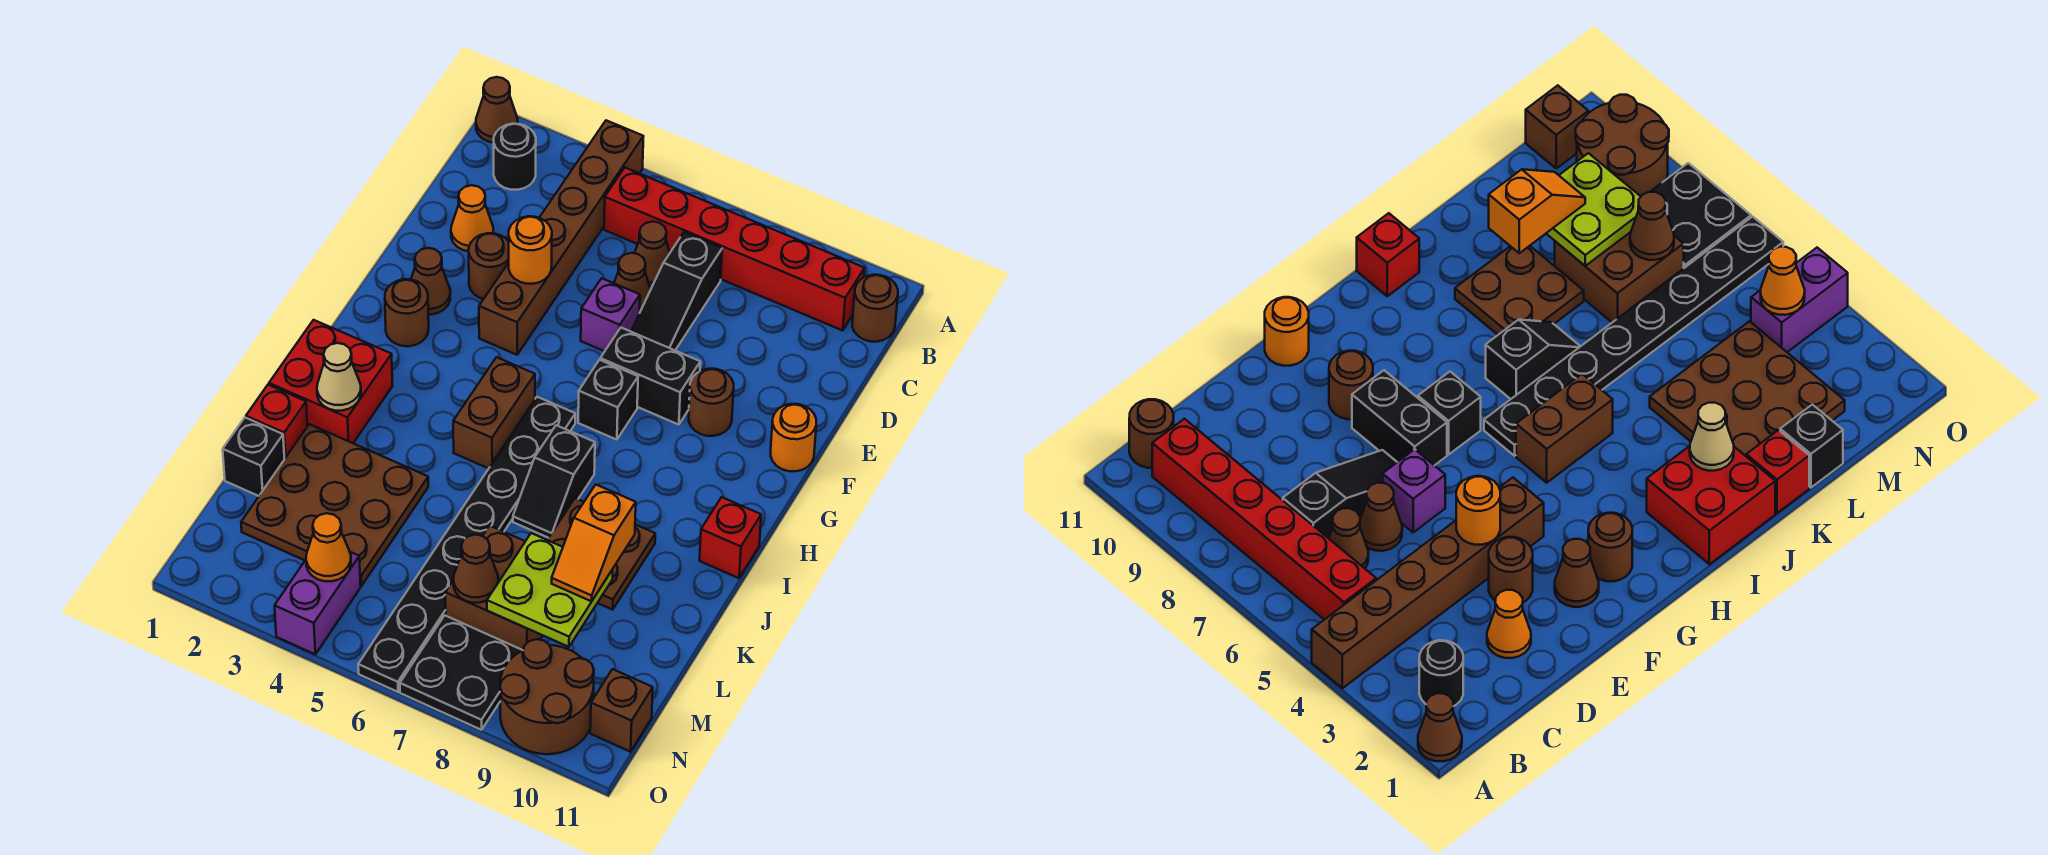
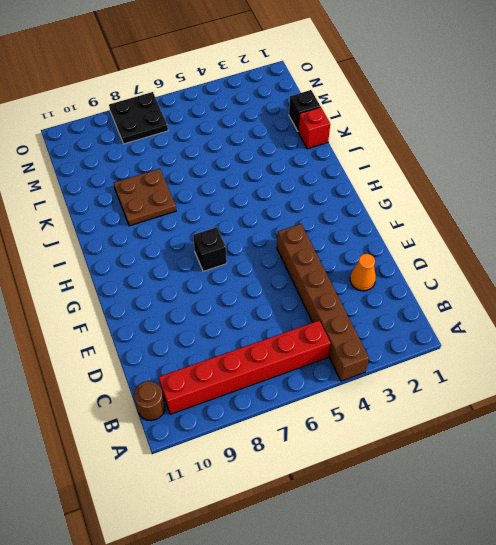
none -> brown 1x1 cone [476,77,518,143]
none -> black 1x1 round brick [494,124,536,190]
none -> brown 1x1 cone [635,222,670,288]
none -> black 1x3 slope [631,232,722,350]

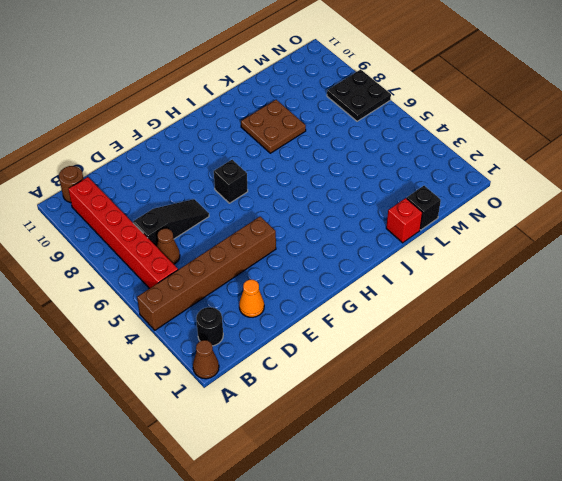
none -> brown 1x1 cone [614,253,651,313]
none -> brown 1x1 round brick [469,233,509,299]
none -> purple 1x1 brick [581,278,640,351]
none -> brown 1x1 cone [411,248,450,314]

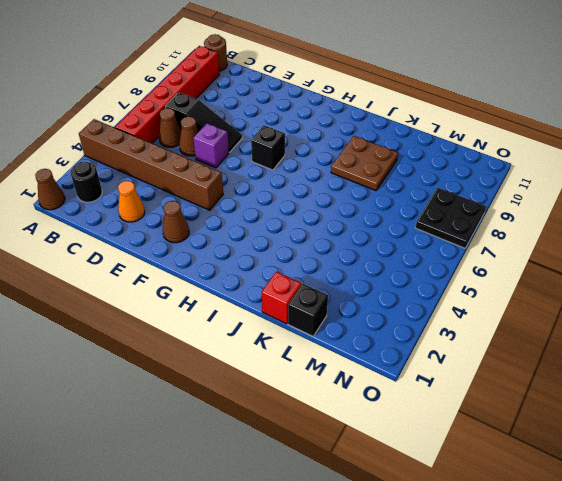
none -> brown 1x1 round brick [469,233,509,299]
none -> black 1x2 brick [600,328,700,425]
none -> brown 1x1 round brick [689,369,734,436]
none -> orange 1x1 round brick [771,404,816,471]

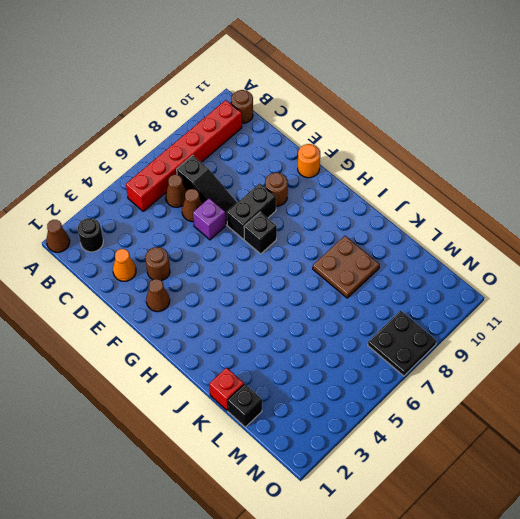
none -> brown 1x6 brick [479,120,644,355]
none -> brown 1x1 round brick [385,279,429,346]
none -> brown 1x2 brick [453,357,535,469]
none -> black 1x8 plate [358,397,575,692]

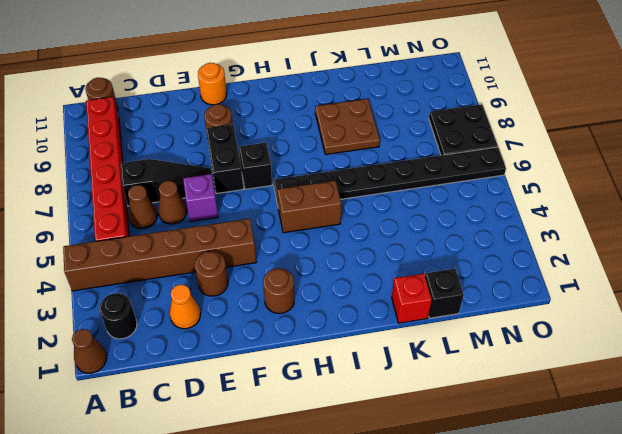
none -> brown 1x1 cone [411,248,450,314]
none -> red 2x2 brick [269,320,392,443]
none -> black 1x2 slope [513,425,595,538]
none -> red 1x1 brick [700,497,761,578]

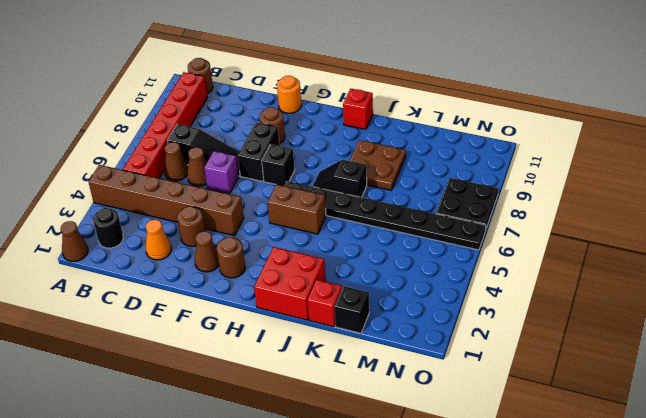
black 1x2 slope [312,159,367,197] -> black 1x2 slope turned to [513,425,595,538]
none -> brown 3x3 plate [241,424,428,586]
none -> brown 2x2 brick [445,526,543,650]
none -> purple 1x2 brick [275,552,361,654]
none -> brown 2x2 round brick [500,639,594,754]

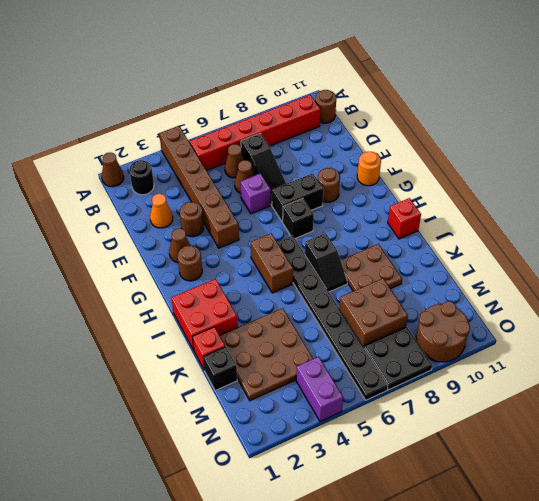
none -> brown 1x1 brick [590,669,653,752]
none -> orange 1x1 round brick [509,216,552,284]
none -> tan 1x1 cone [317,343,361,411]
none -> lime 2x2 plate [487,533,613,647]

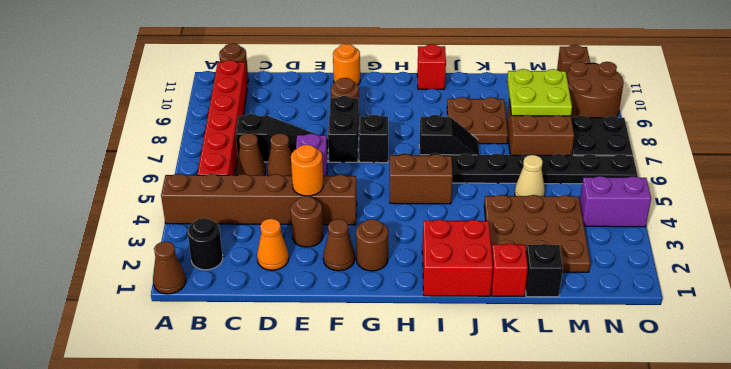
tan 1x1 cone [515,155,545,196] -> tan 1x1 cone moved to [317,343,361,411]
none -> brown 1x1 cone [453,535,498,603]
none -> orange 1x1 cone [306,513,351,581]
none -> orange 1x2 slope [552,485,636,601]

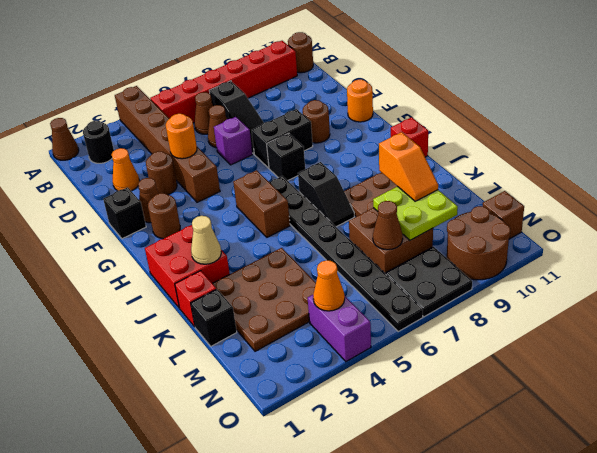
black 1x1 brick [103,187,146,239] -> none

